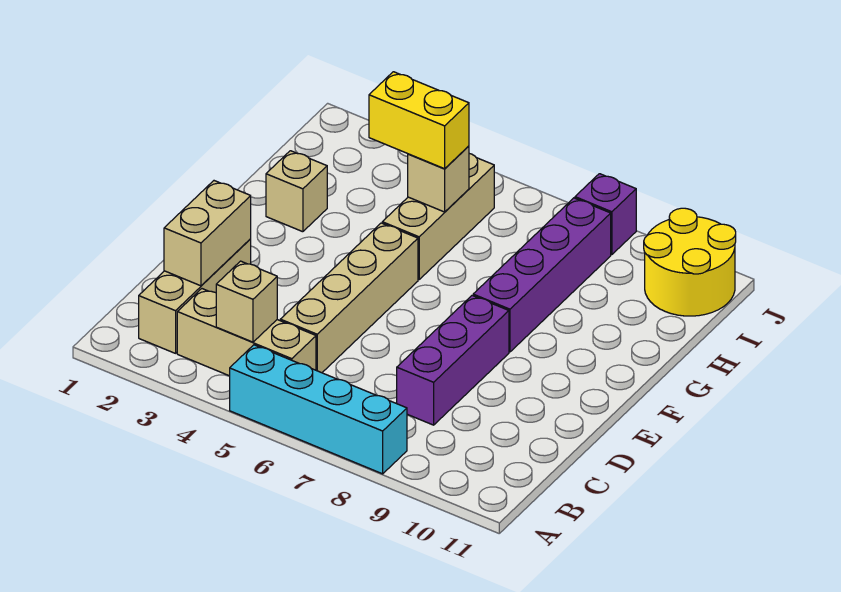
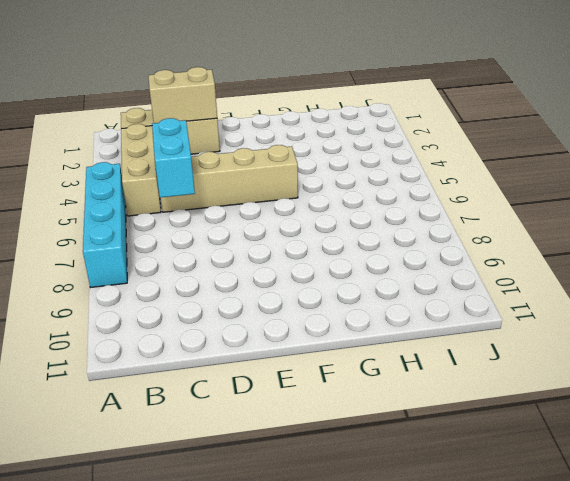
cyan 1x2 brick [152,118,195,198] -> none
none -> purple 1x3 brick [397,296,509,425]
none -> purple 1x4 brick [473,198,611,352]
none -> tan 1x1 brick [266,151,327,232]

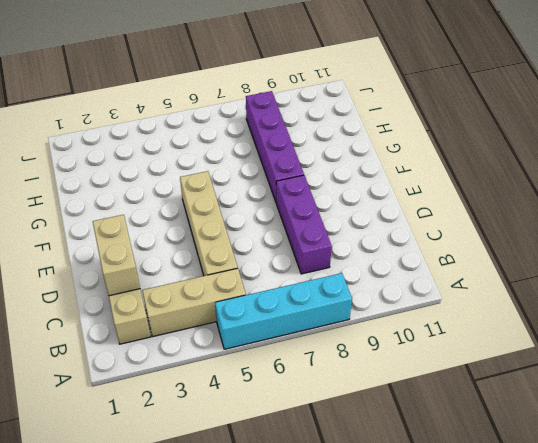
none -> tan 1x1 brick [266,151,327,232]
none -> tan 1x3 brick [382,154,494,280]
none -> yellow 2x2 round brick [644,208,736,316]

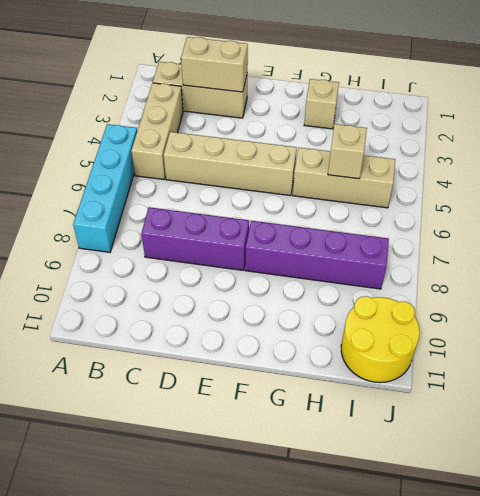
none -> purple 1x1 brick [575,174,636,255]
none -> tan 1x1 brick [216,261,277,342]
none -> yellow 1x2 brick [369,72,469,169]

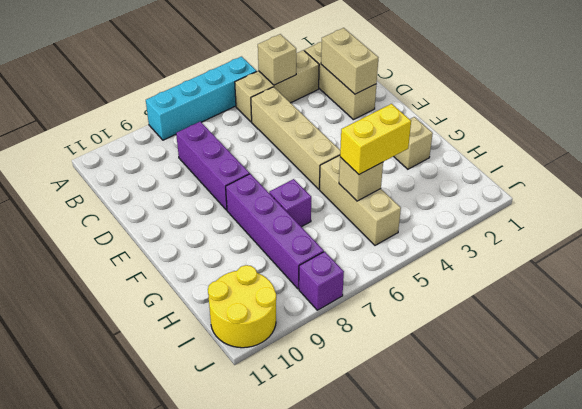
purple 1x1 brick [269,179,311,227] -> none

